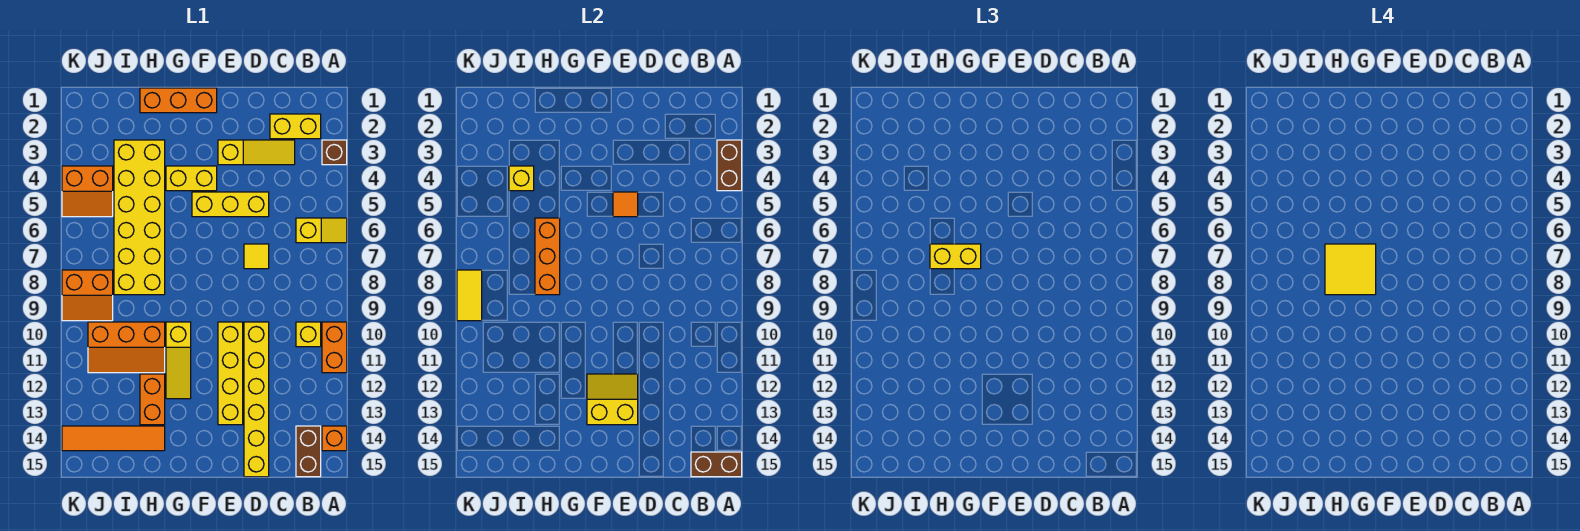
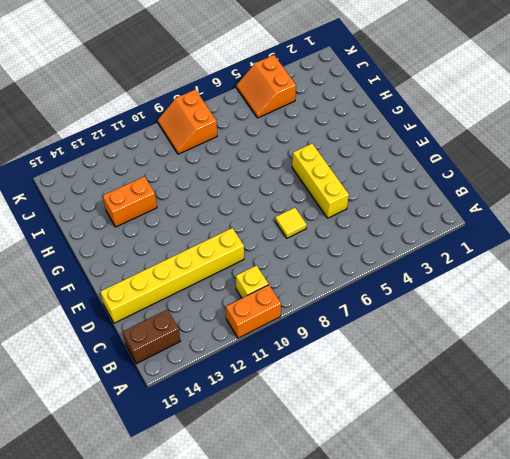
none -> brown 1x1 brick [322,140,347,165]
none -> yellow 1x2 slope [296,218,347,243]
none -> orange 1x1 brick [322,426,347,451]
none -> yellow 1x2 brick [270,114,321,139]

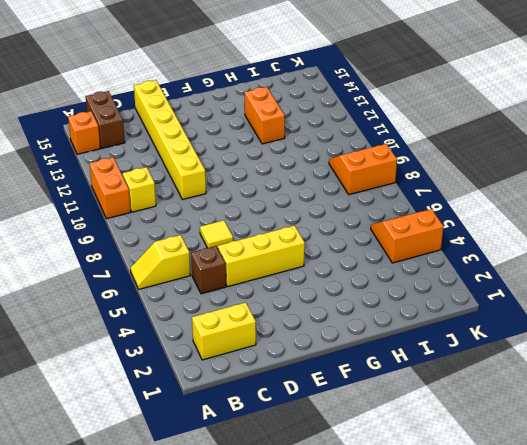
brown 1x1 brick [191,246,226,294] -> brown 1x1 brick moved to [322,140,347,165]
none -> yellow 1x3 slope [218,140,295,165]
none -> yellow 1x4 brick [218,322,243,425]
none -> orange 1x3 brick [140,88,217,113]
none -> yellow 1x2 brick [166,166,217,191]

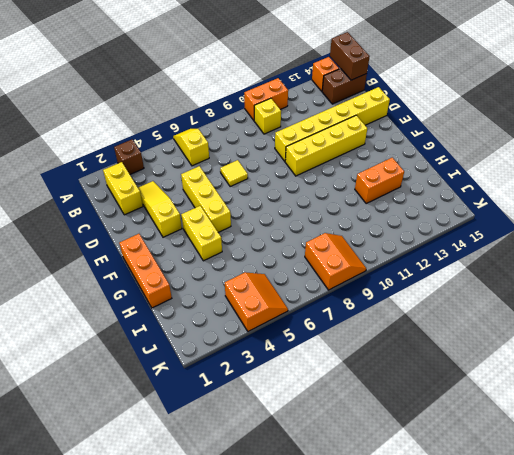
none -> yellow 1x3 slope [166,322,191,399]
none -> yellow 2x6 brick [114,140,165,295]
none -> orange 2x3 slope [88,322,165,373]
none -> orange 1x4 tile [62,426,165,451]

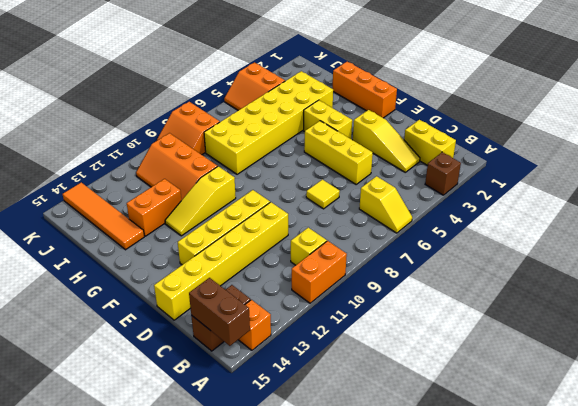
none -> brown 1x2 brick [717,140,742,191]
none -> orange 1x1 tile [613,192,638,217]
none -> yellow 2x2 slope [587,374,638,425]
none -> orange 1x3 brick [535,218,560,295]

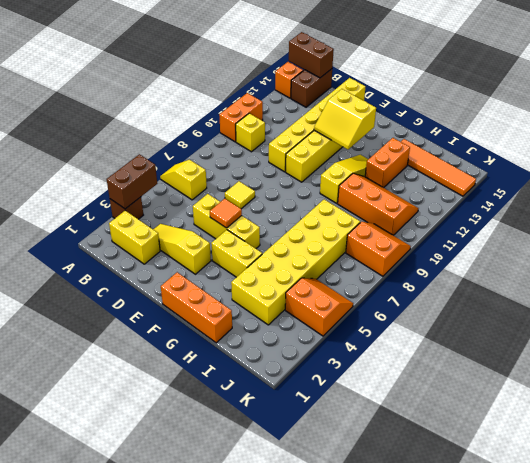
none -> orange 1x3 brick [535,218,560,295]
none -> yellow 1x1 brick [509,166,534,191]
none -> yellow 1x2 tile [457,270,482,321]
none -> yellow 1x2 brick [930,244,981,269]

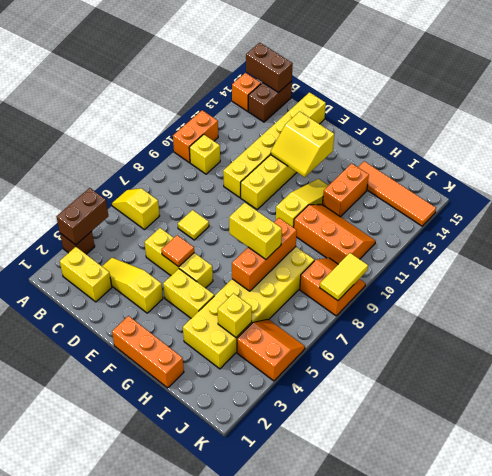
none -> yellow 2x2 tile [1325,244,1376,295]

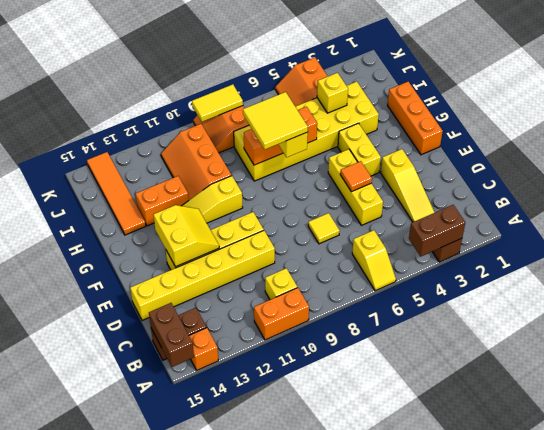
none -> yellow 1x2 brick [270,114,321,139]

